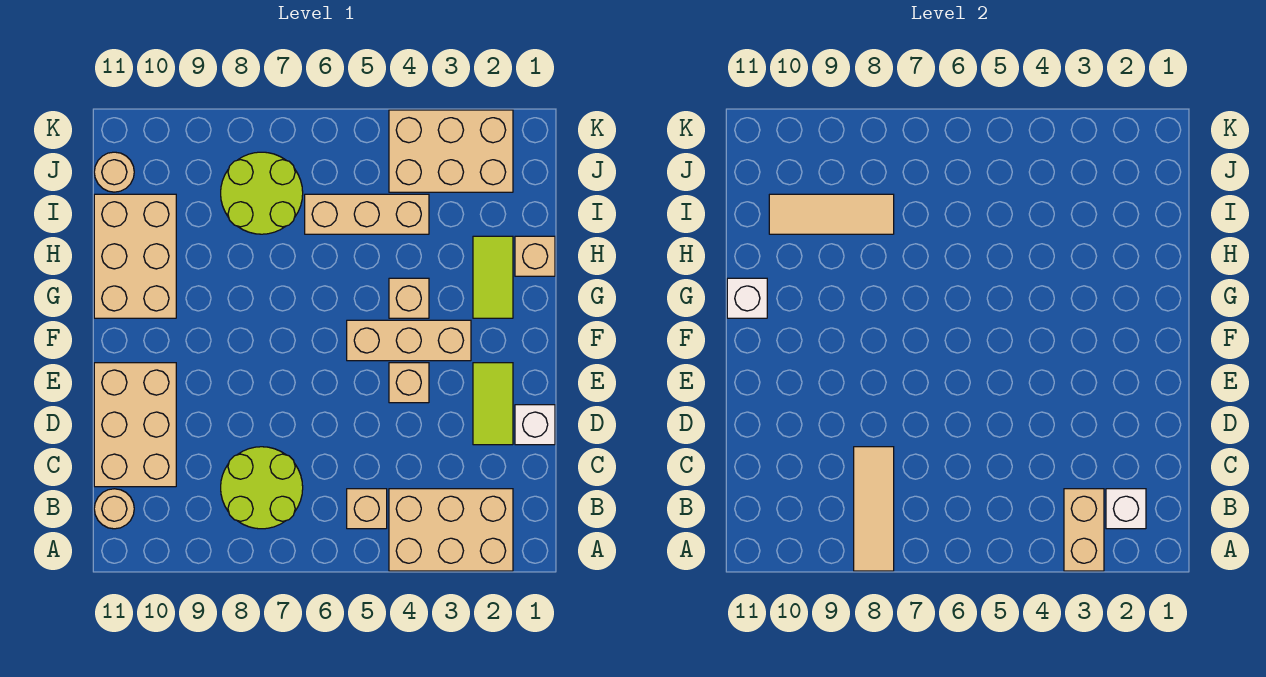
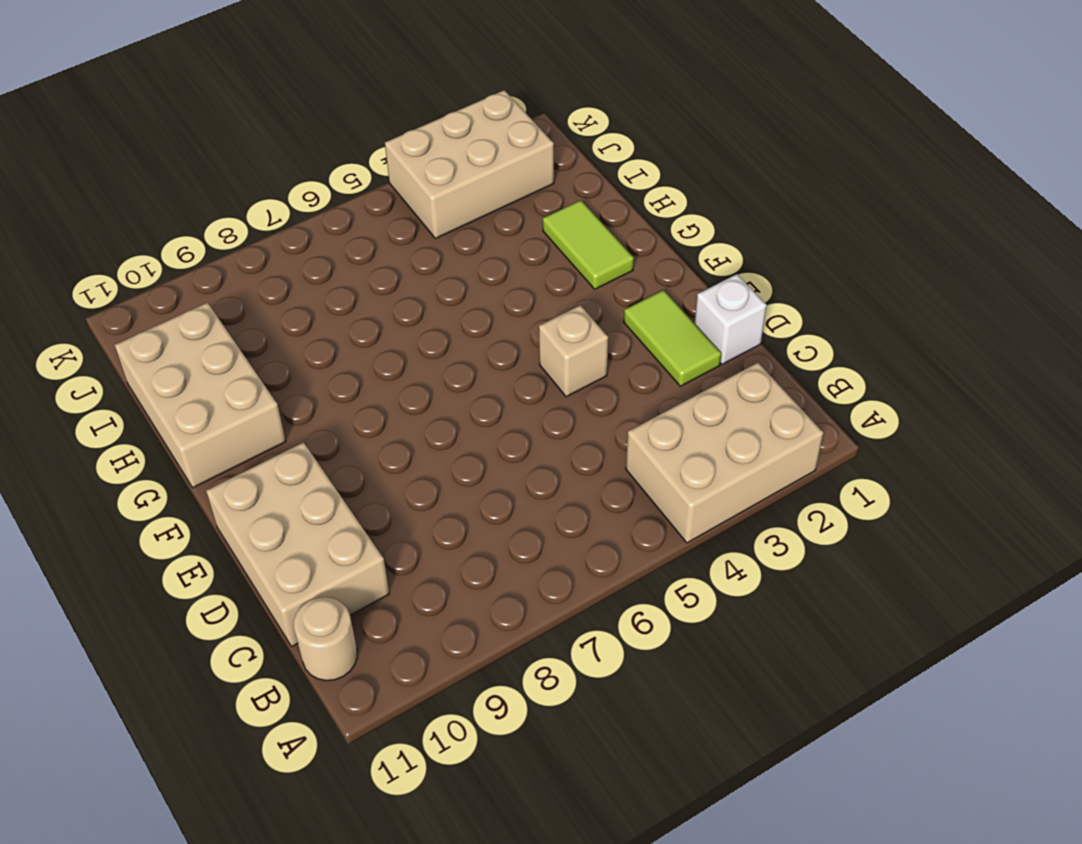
none -> tan 1x1 brick [347,489,387,529]
none -> lime 2x2 round brick [221,447,303,529]
none -> tan 1x3 brick [347,320,471,361]

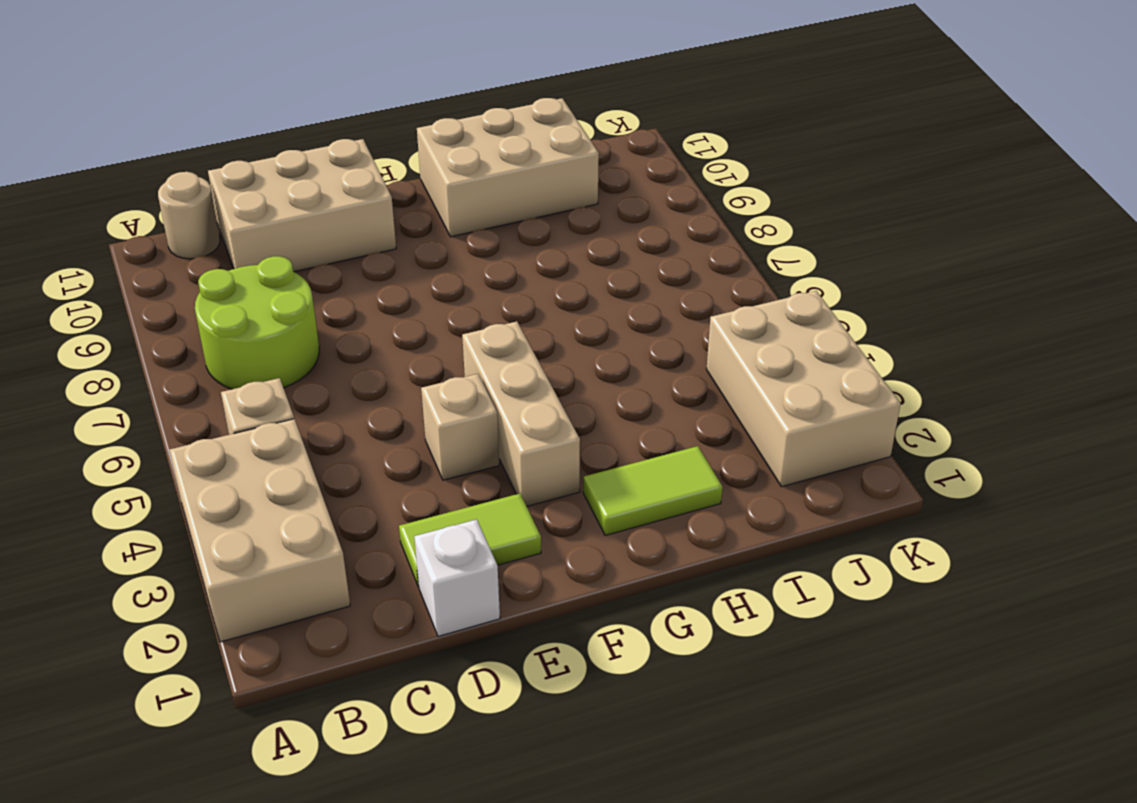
none -> tan 1x1 brick [389,278,429,318]
none -> tan 1x1 brick [515,236,555,276]
none -> tan 1x3 brick [305,194,429,234]

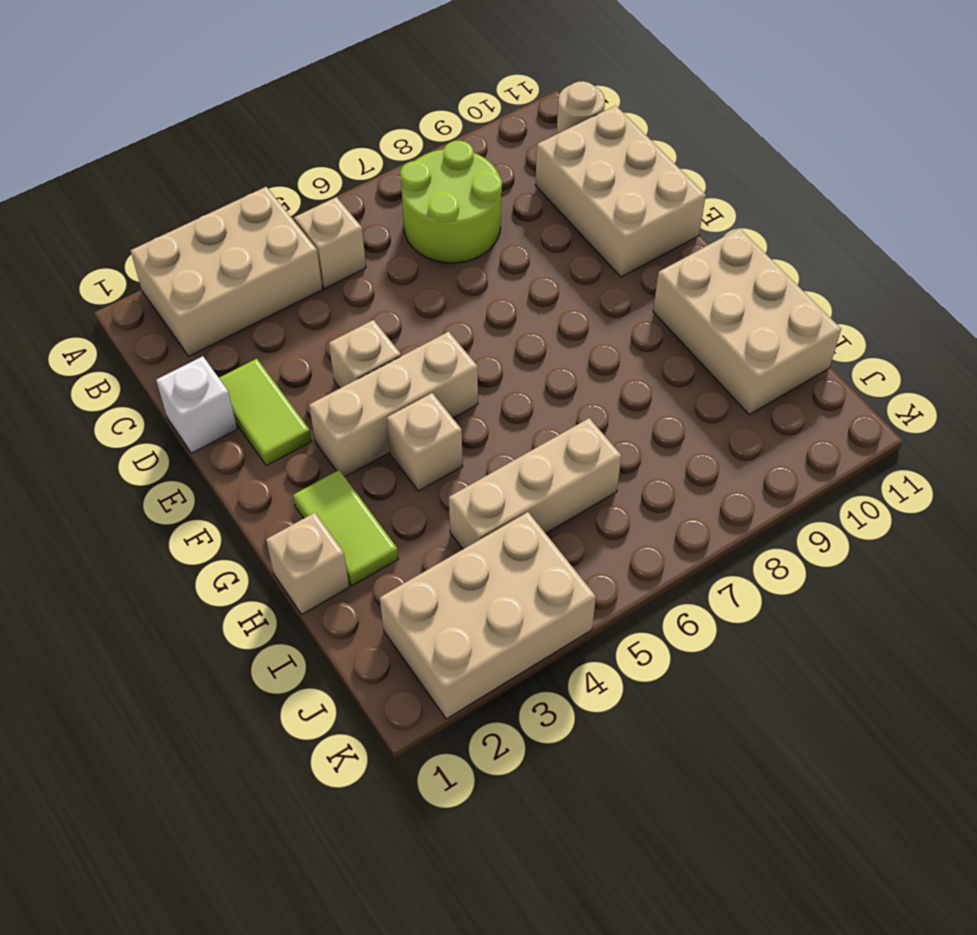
none -> lime 2x2 round brick [221,152,303,234]
none -> tan 1x1 round brick [94,152,134,192]
none -> tan 1x2 brick [1064,489,1104,571]

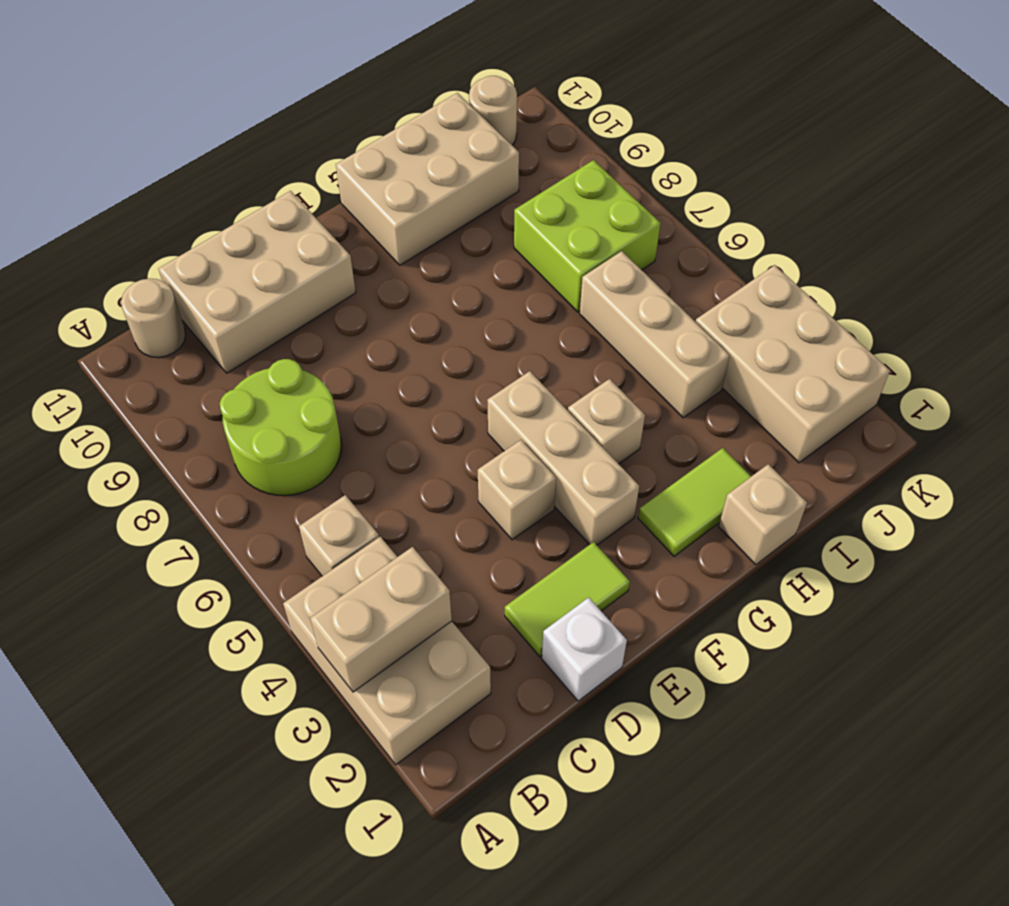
lime 2x2 brick [514,160,660,312] -> lime 2x2 round brick [221,152,303,234]
none -> tan 1x3 tile [854,447,894,571]
none -> white 1x1 brick [1106,489,1146,529]
none -> white 1x1 brick [727,278,767,318]

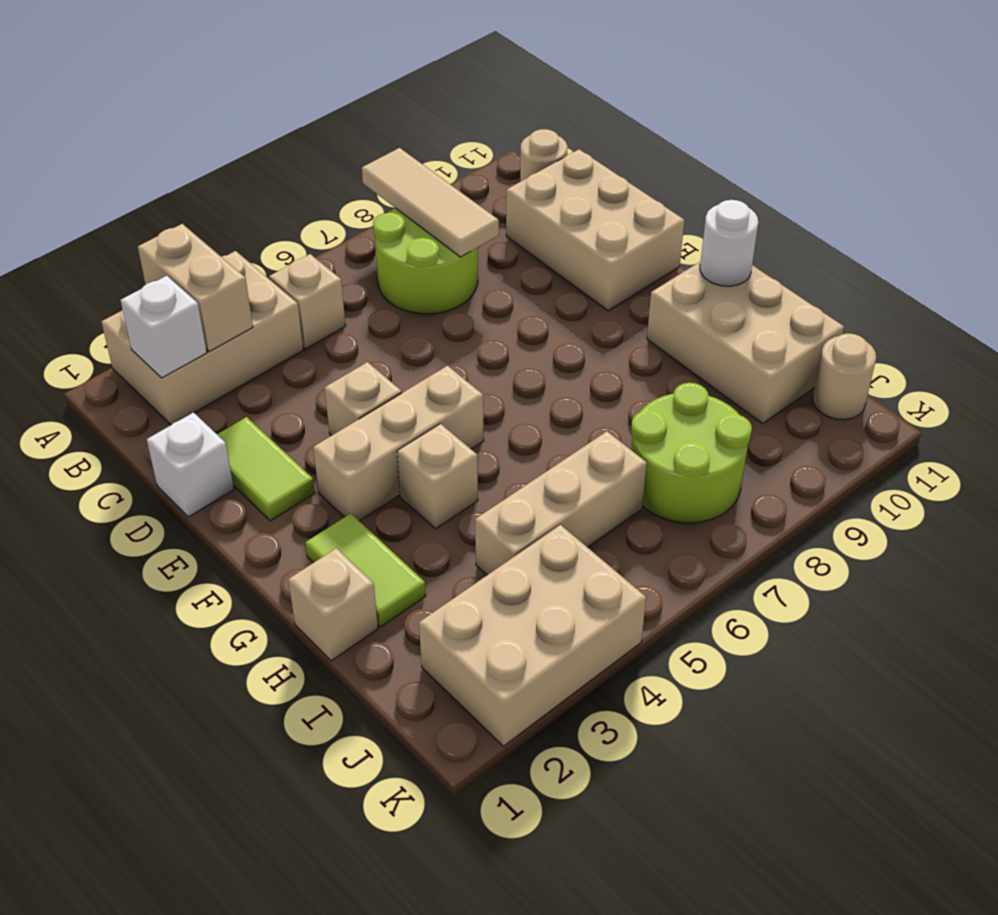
white 1x1 round brick [700,200,758,286] -> white 1x1 brick [727,278,767,318]
none -> tan 1x3 tile [769,194,894,234]

